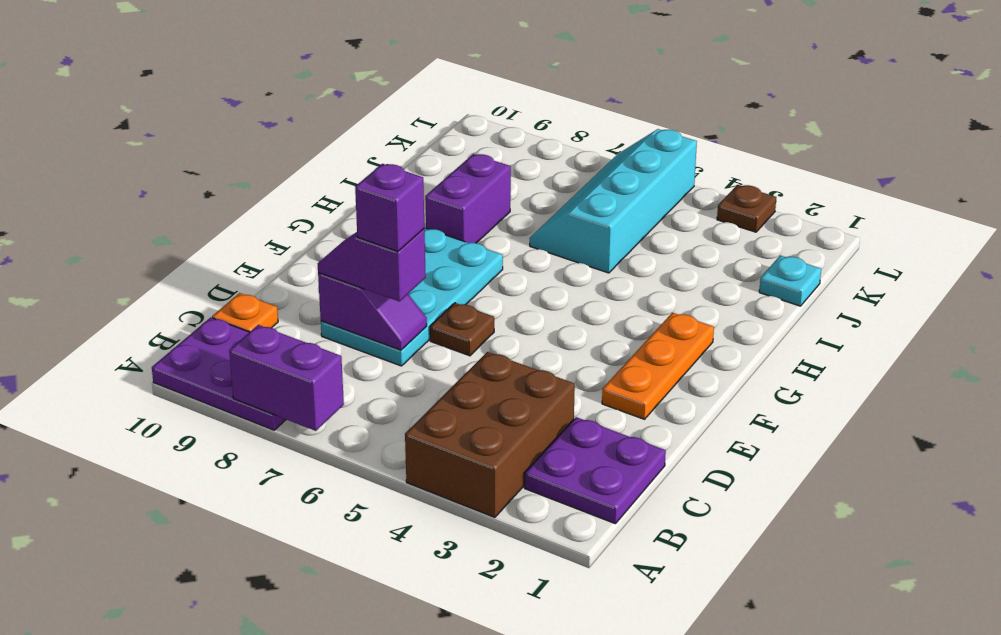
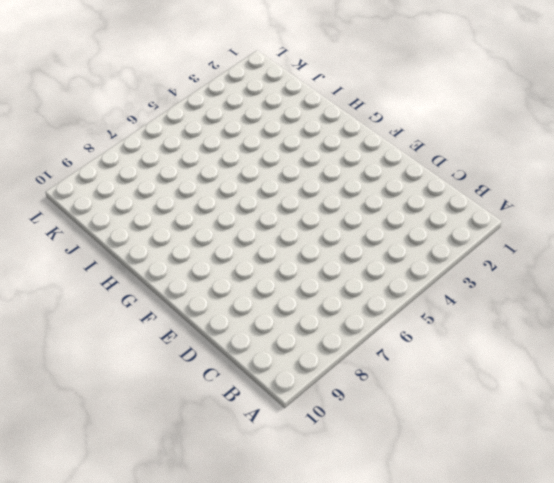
none -> brown 2x3 brick [405,352,575,518]
none -> purple 2x3 plate [152,317,286,430]
none -> purple 2x2 plate [525,417,666,524]

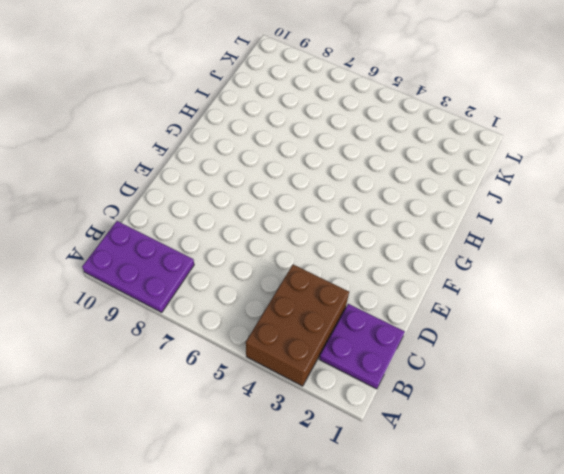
none -> orange 1x1 plate [212,293,278,332]
none -> cyan 2x4 plate [321,228,503,366]
none -> orange 1x3 plate [602,313,714,419]

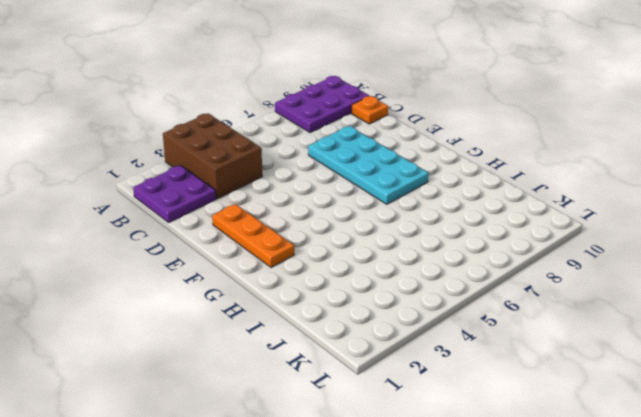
none -> brown 1x1 plate [430,303,494,356]
none -> purple 1x2 brick [425,154,511,243]
none -> cyan 2x4 slope [530,129,697,273]

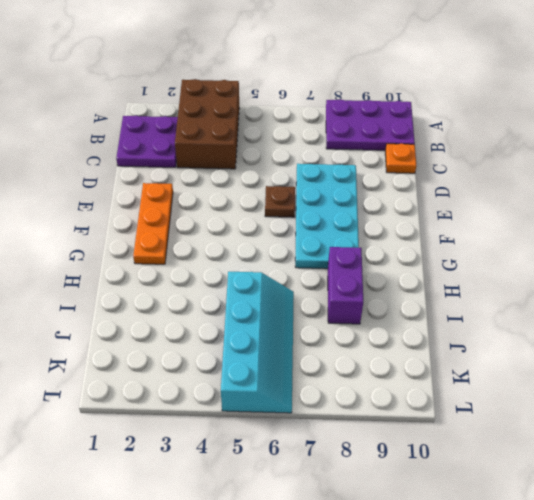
none -> cyan 1x1 plate [759,255,821,306]
none -> brown 1x1 plate [717,185,776,232]
none -> purple 1x2 brick [229,325,344,431]

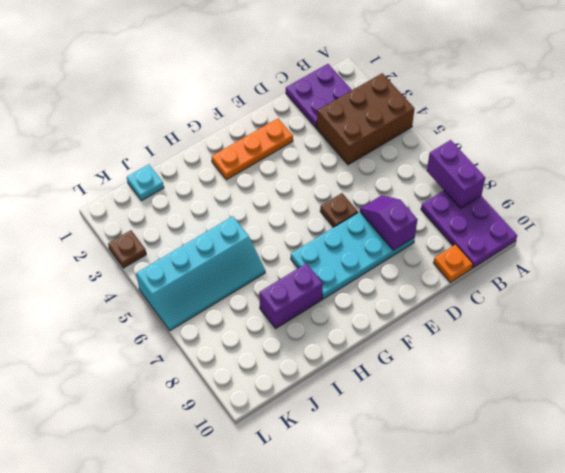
none -> purple 1x2 slope [318,229,426,301]
none -> purple 1x1 brick [355,164,424,251]

